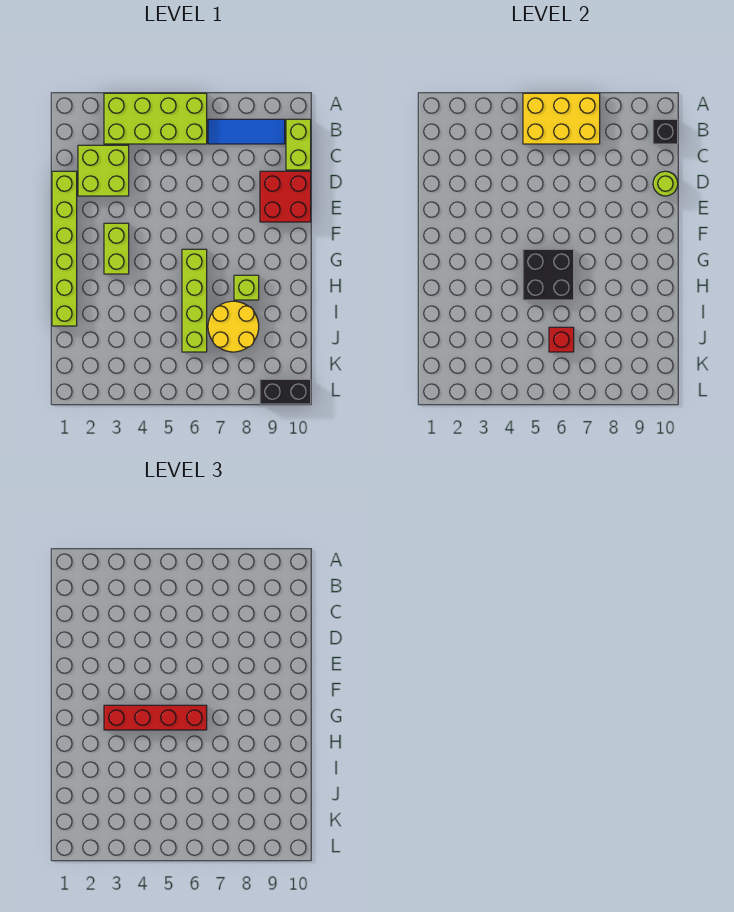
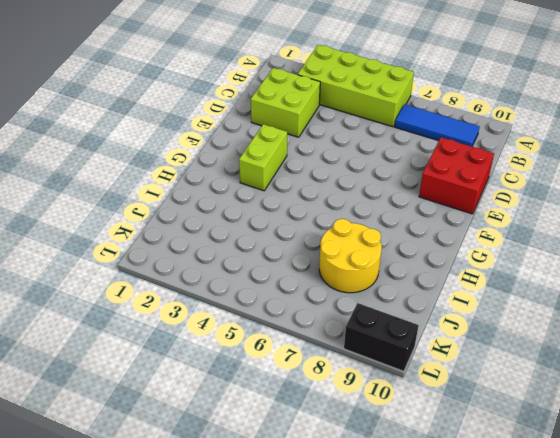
none -> lime 1x2 brick [286,119,311,170]
none -> lime 1x6 brick [52,171,77,326]
none -> lime 1x4 brick [182,249,207,352]

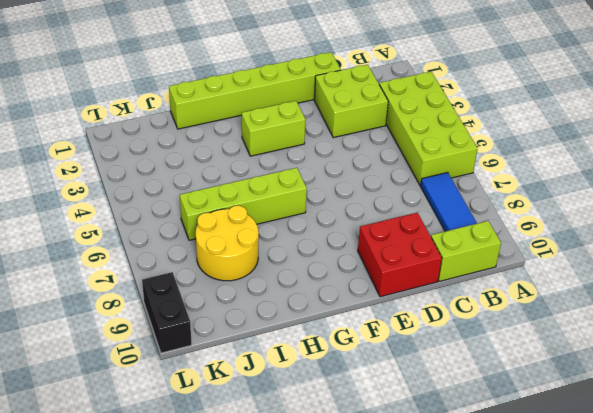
none -> lime 1x1 brick [234,275,259,300]
none -> yellow 2x3 brick [523,93,600,144]
none -> black 1x1 brick [653,119,678,144]

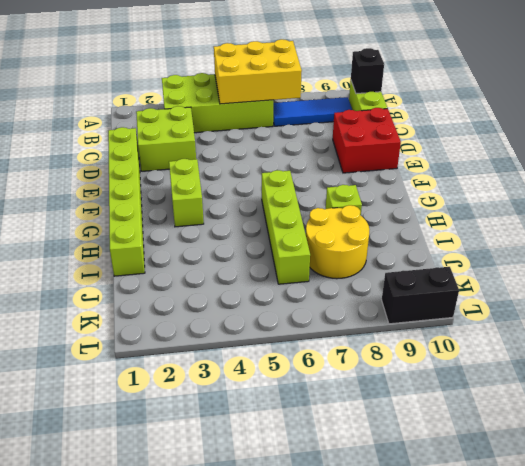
none -> lime 1x1 round brick [653,171,678,196]
none -> black 2x2 brick [523,249,574,300]
none -> red 1x1 brick [549,327,574,352]

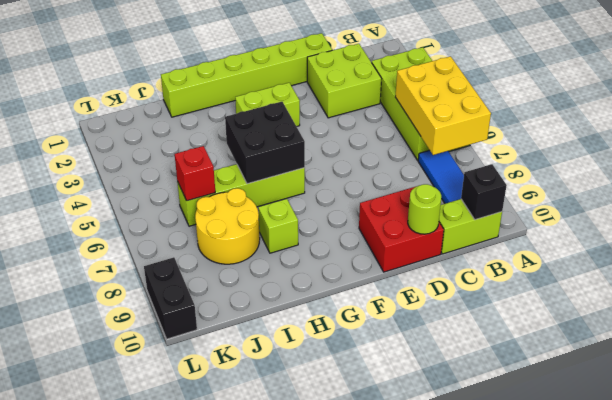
none -> red 1x4 brick [104,705,207,730]

